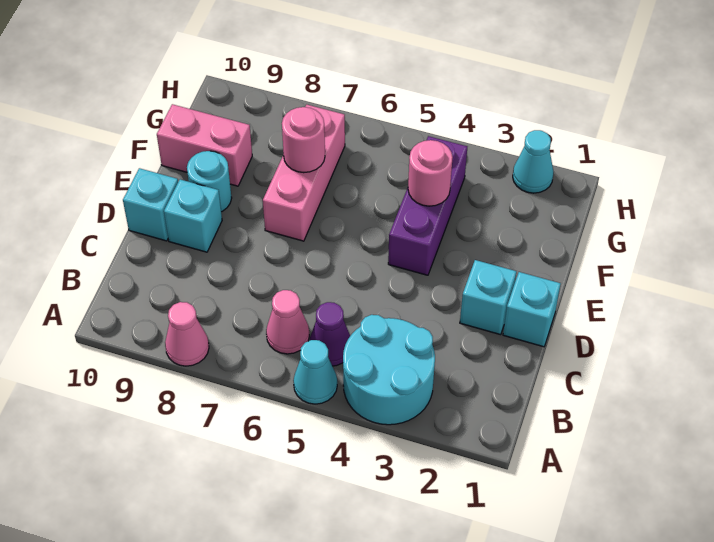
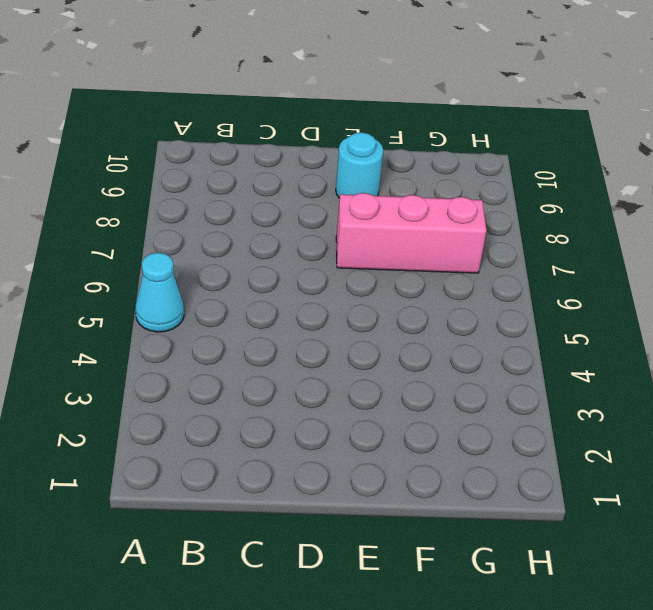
none -> cyan 2x2 round brick [343,315,435,425]
none -> pink 1x1 cone [165,302,209,366]
none -> purple 1x1 cone [309,302,350,366]

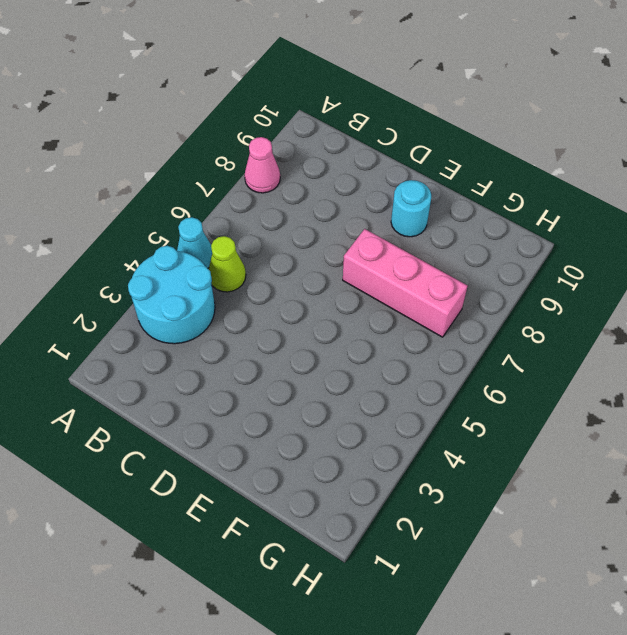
lime 1x1 cone [209,236,246,292] -> purple 1x1 cone [309,302,350,366]
none -> pink 1x1 cone [266,290,309,354]
none -> cyan 1x1 brick [503,272,561,347]
none -> cyan 1x1 brick [460,260,516,335]

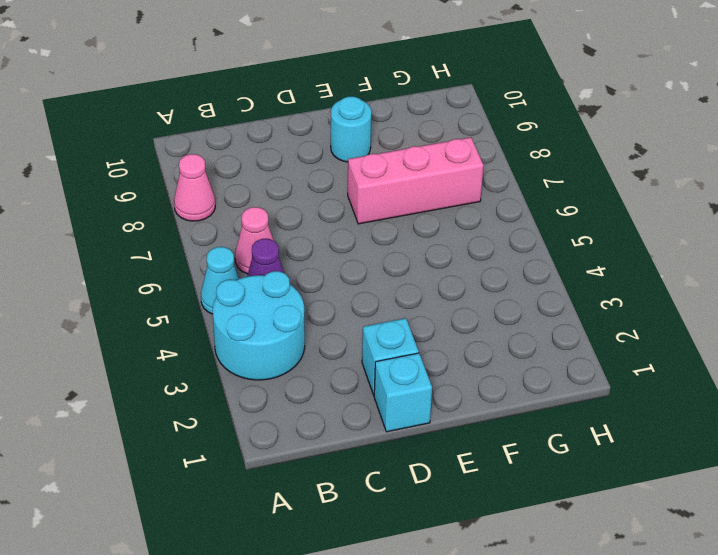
none -> cyan 1x1 brick [164,179,222,252]
none -> cyan 1x1 brick [123,168,178,241]
none -> purple 1x3 brick [388,136,467,275]

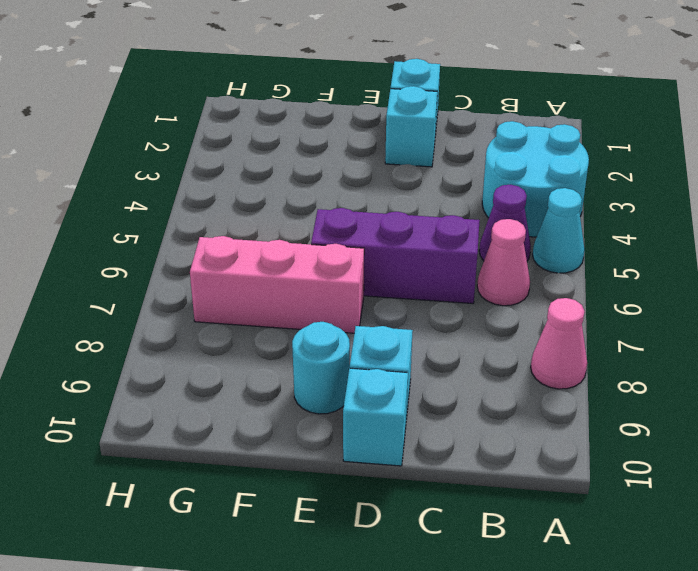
purple 1x3 brick [311,208,480,304] -> purple 1x3 brick moved to [388,136,467,275]
none -> pink 1x2 brick [157,104,252,186]
none -> cyan 1x1 cone [513,130,554,193]
none -> pink 1x1 round brick [408,140,453,206]

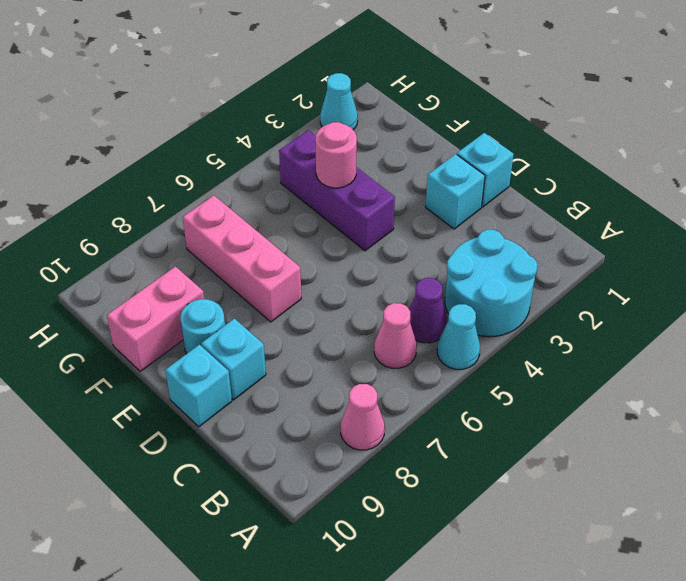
none -> pink 1x1 round brick [282,107,325,173]

